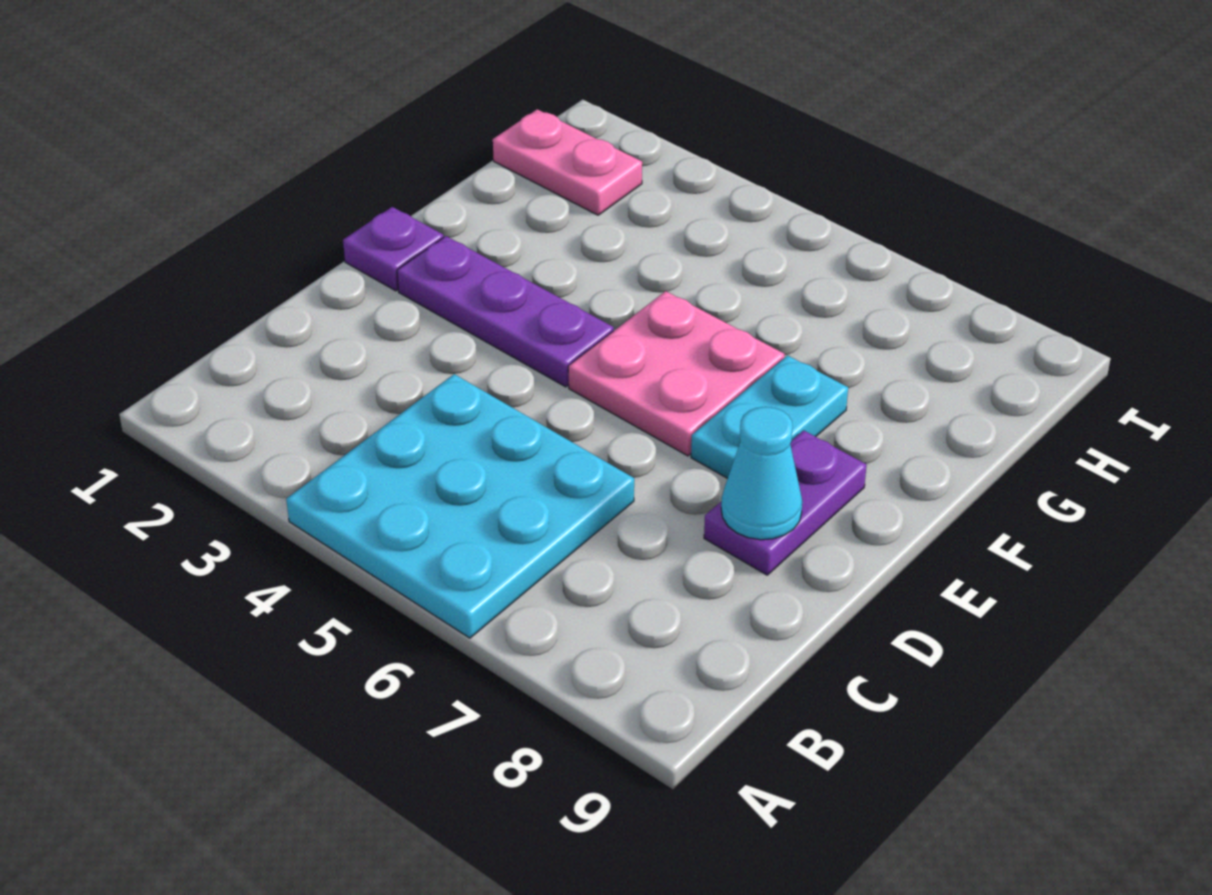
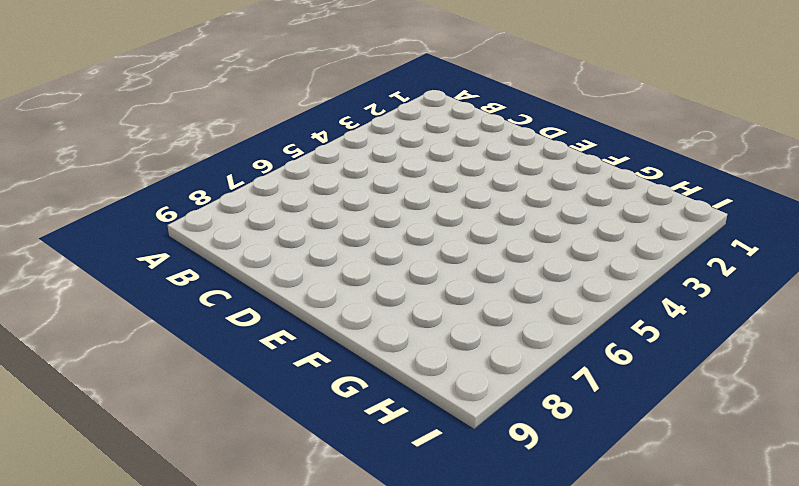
none -> cyan 3x3 plate [286,374,634,638]
none -> purple 1x2 plate [704,430,867,575]

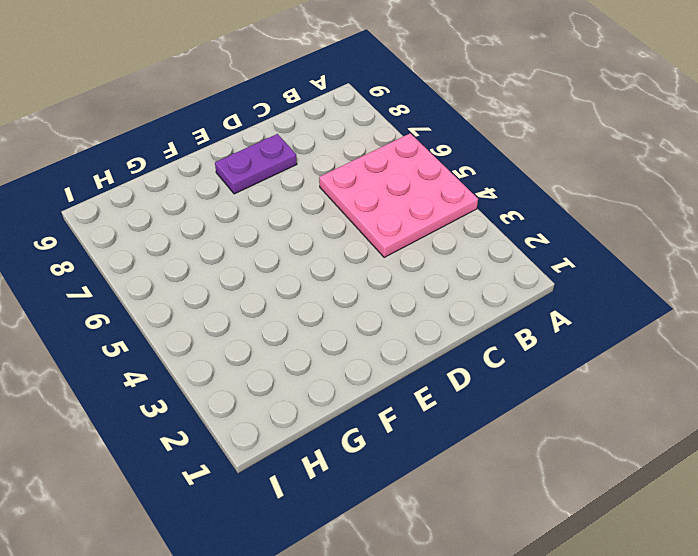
pink 3x3 plate [319,133,478,258] -> cyan 3x3 plate [286,374,634,638]
none -> purple 1x1 plate [343,207,443,291]
none -> purple 1x3 plate [397,236,614,387]

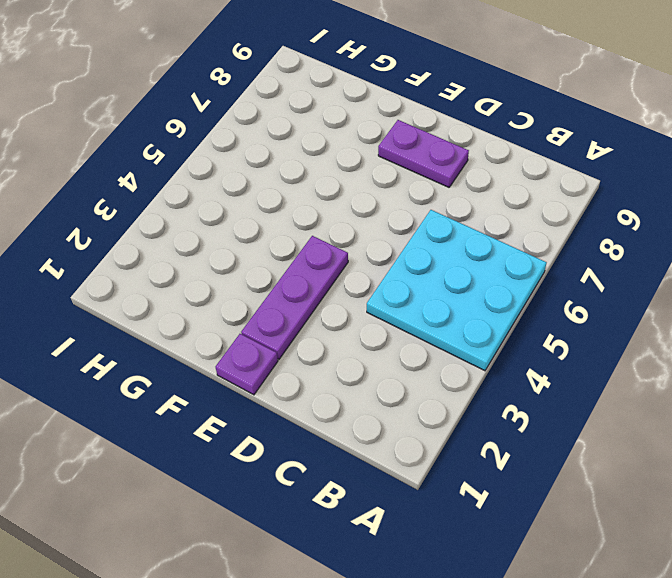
none -> pink 2x2 plate [568,291,785,456]
none -> cyan 1x2 plate [691,355,848,478]

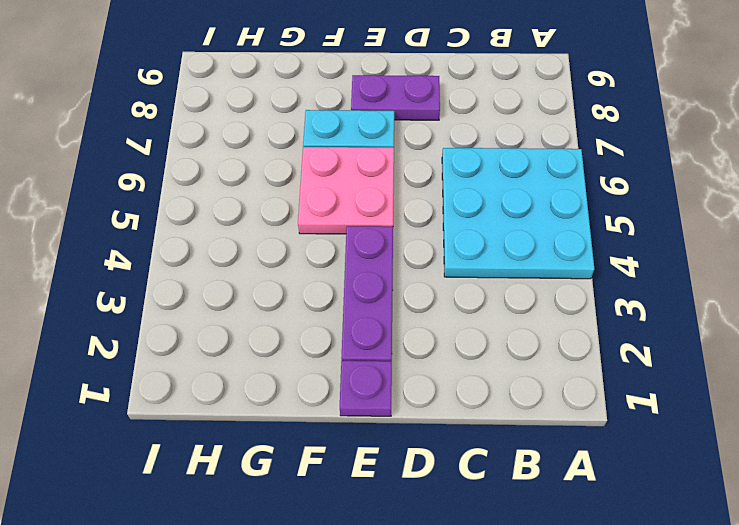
none -> pink 1x2 plate [493,109,642,215]
none -> cyan 1x1 cone [721,407,802,540]

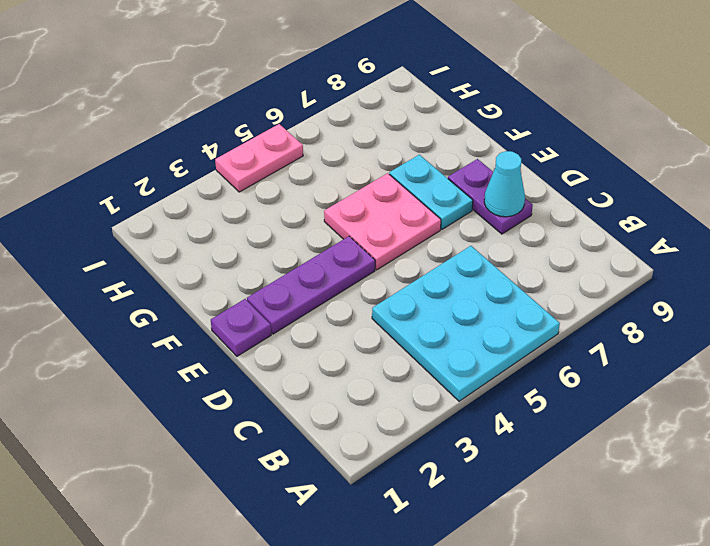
pink 1x2 plate [215,124,303,192] -> pink 1x2 plate moved to [493,109,642,215]

